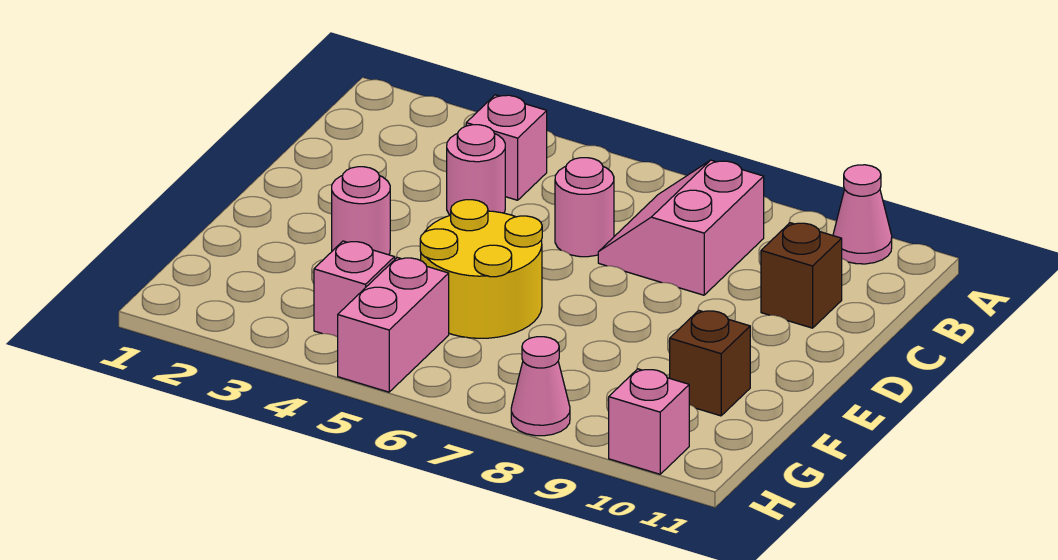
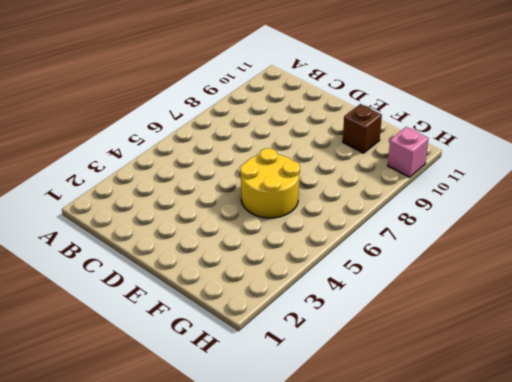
none -> pink 1x1 cone [833,165,892,264]
none -> pink 1x1 brick [466,95,547,200]
none -> pink 2x2 slope [598,160,764,295]

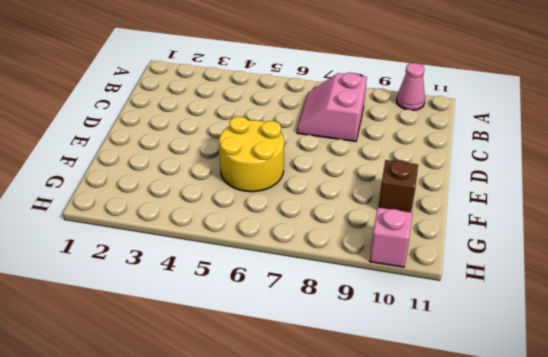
none -> pink 1x1 brick [466,95,547,200]
none -> pink 1x1 round brick [447,125,505,215]
none -> pink 1x1 round brick [555,158,614,257]

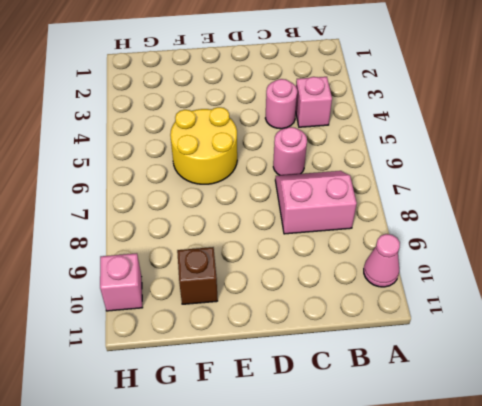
none -> brown 1x1 brick [761,223,842,328]
none -> pink 1x1 round brick [332,167,390,255]
none -> pink 1x1 brick [314,241,395,337]

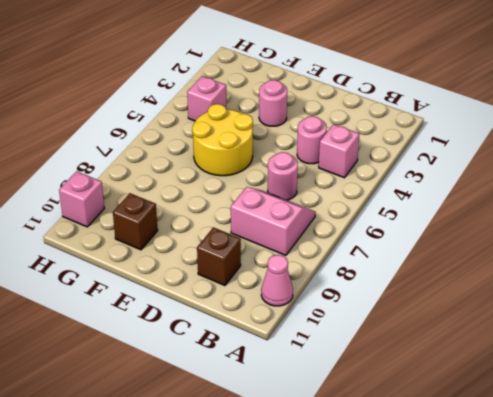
none -> pink 1x2 brick [338,258,449,392]
none -> pink 1x1 cone [511,337,570,436]

